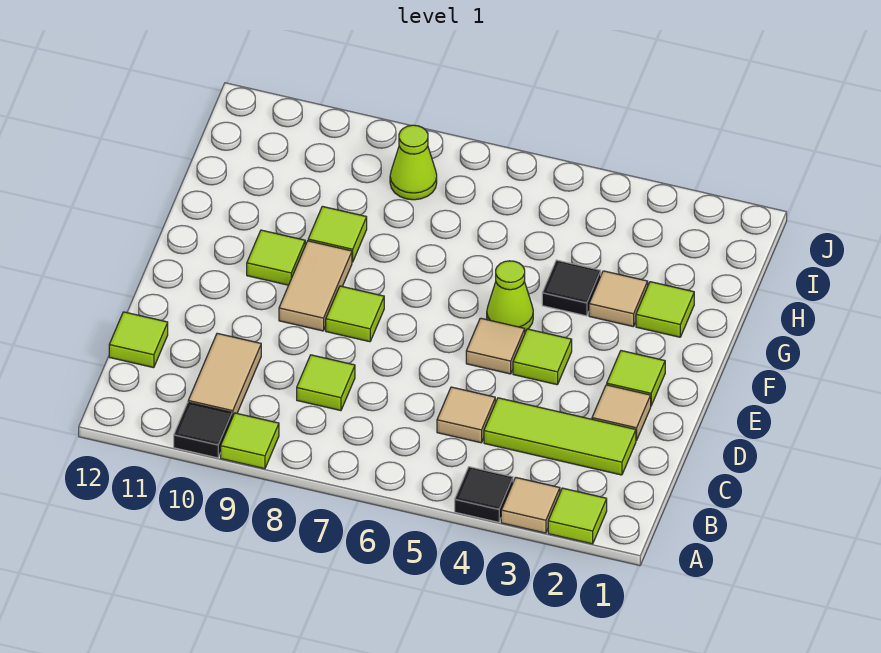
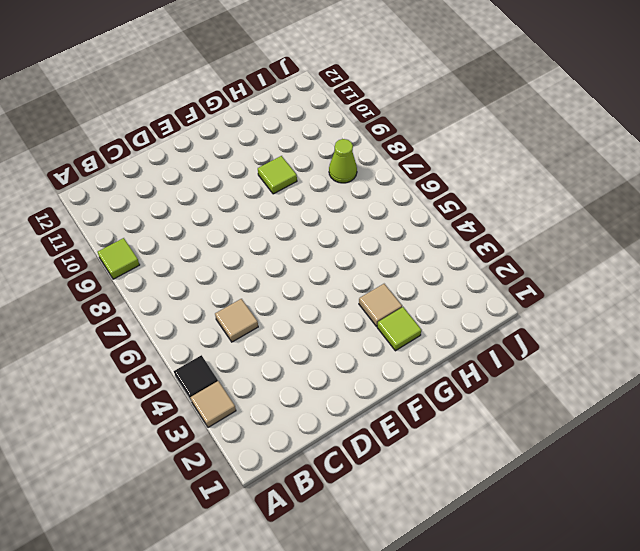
none -> lime 1x1 tile [548,488,607,544]
none -> black 1x1 tile [174,402,232,458]
none -> tan 1x2 tile [188,333,261,417]

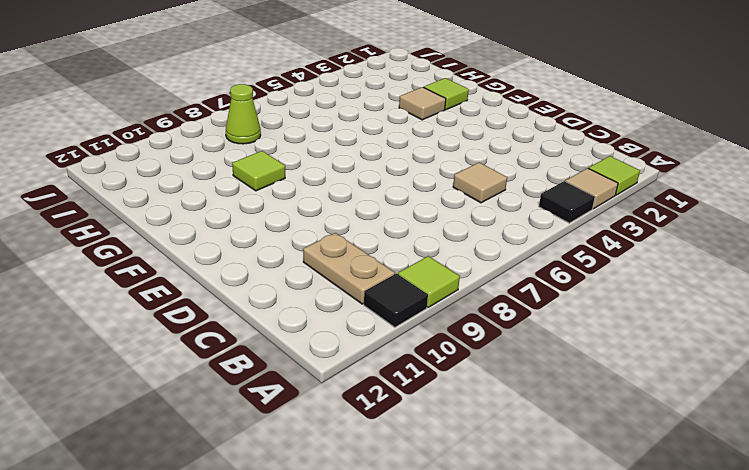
tan 1x2 plate [303,233,395,304] -> tan 1x2 tile [188,333,261,417]
none -> lime 1x3 tile [484,398,636,475]
none -> lime 1x1 tile [297,355,355,411]
none -> lime 1x1 tile [109,312,168,368]

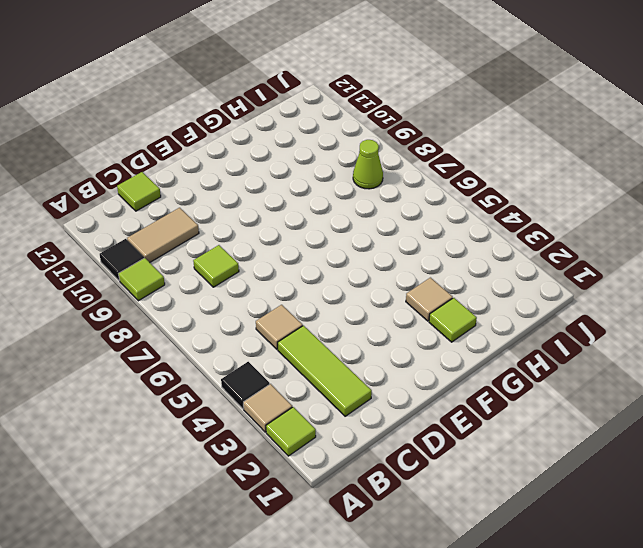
none -> tan 1x1 tile [592,385,651,441]
none -> lime 1x1 tile [607,351,665,405]
none -> lime 1x1 tile [513,329,572,385]

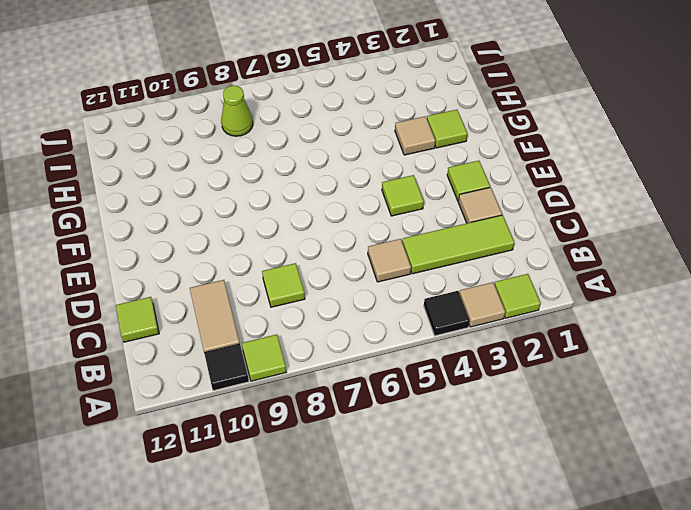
none -> tan 1x1 tile [466,318,525,374]
none -> lime 1x1 tile [326,286,384,342]
none -> tan 1x2 tile [279,241,352,331]

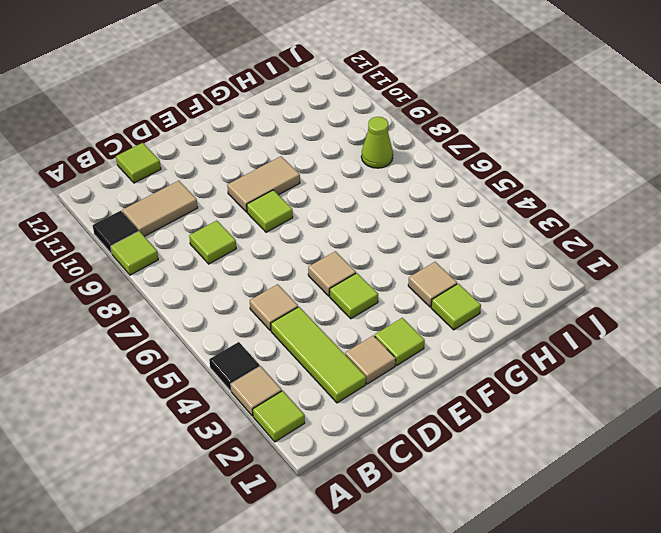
none -> lime 1x1 cone [487,261,533,331]
none -> lime 1x1 tile [247,230,305,285]
none -> black 1x1 tile [542,260,601,316]

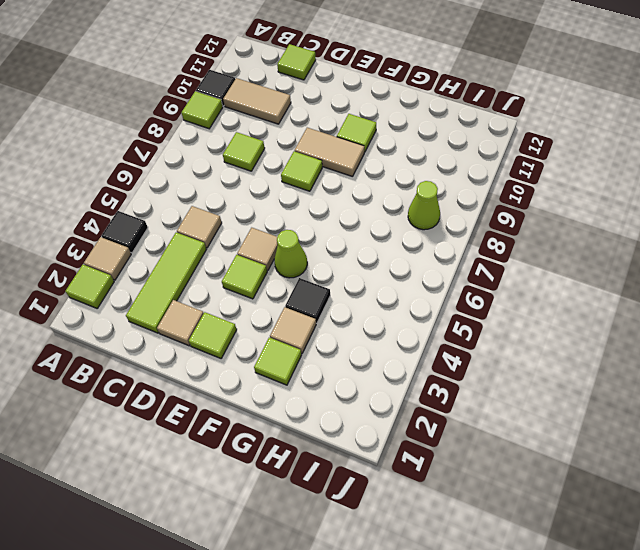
none -> lime 1x1 tile [308,206,367,262]

